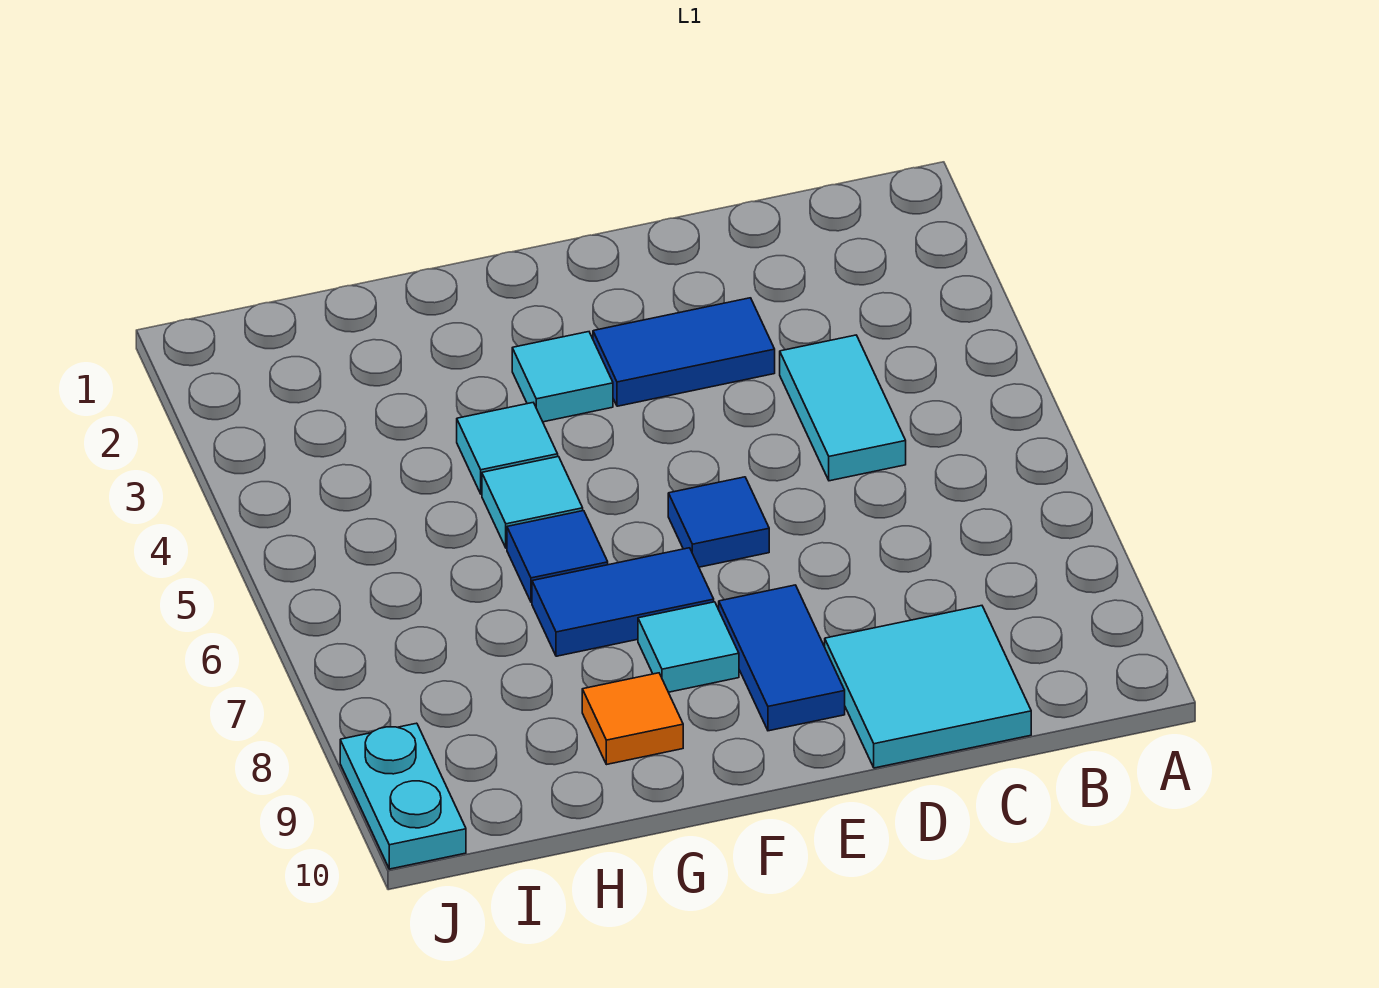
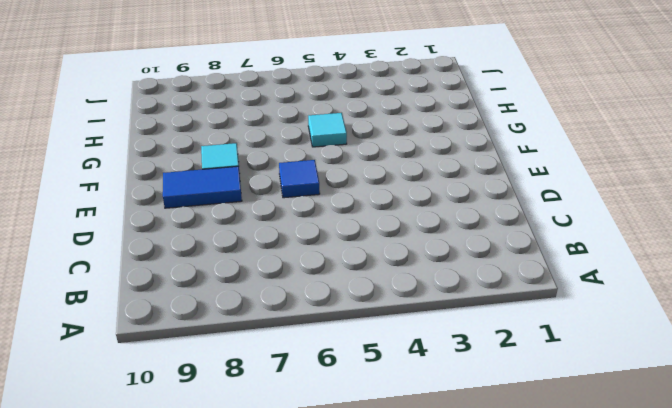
none -> cyan 1x2 tile [780,335,906,481]
none -> cyan 2x2 tile [825,606,1031,768]
none -> blue 1x2 tile [593,298,775,406]

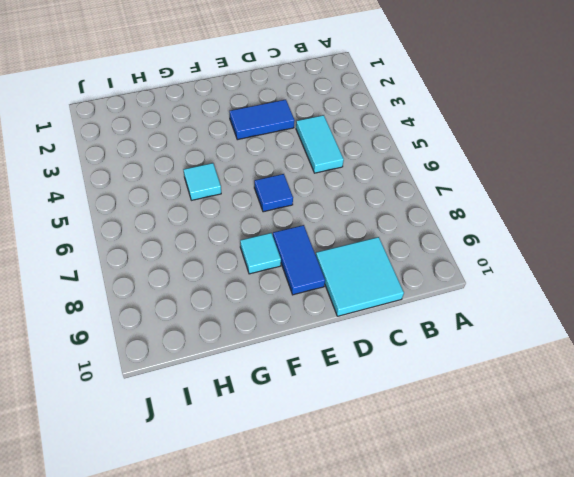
none -> cyan 1x1 tile [512,332,613,422]
none -> blue 1x2 tile [532,548,714,656]
none -> cyan 1x1 tile [457,403,558,494]

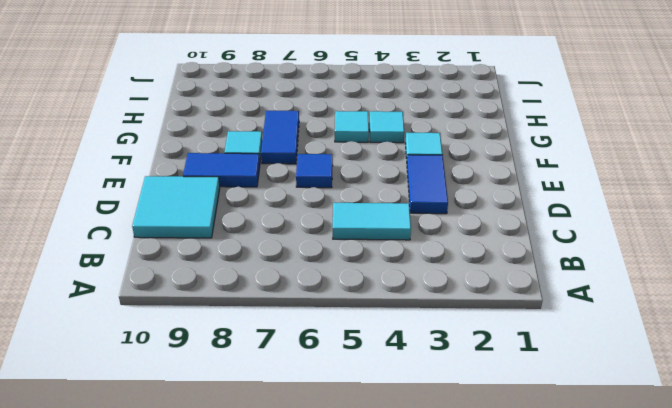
none -> blue 1x1 tile [507,511,608,602]
none -> orange 1x1 tile [582,673,683,765]
none -> cyan 1x2 plate [340,723,466,869]

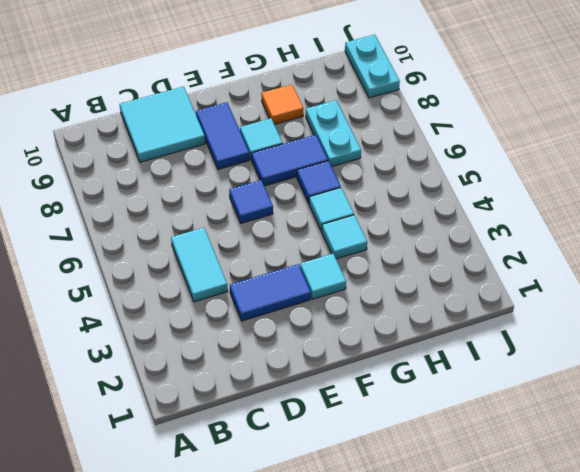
cyan 1x2 plate [306,100,361,167] -> none

